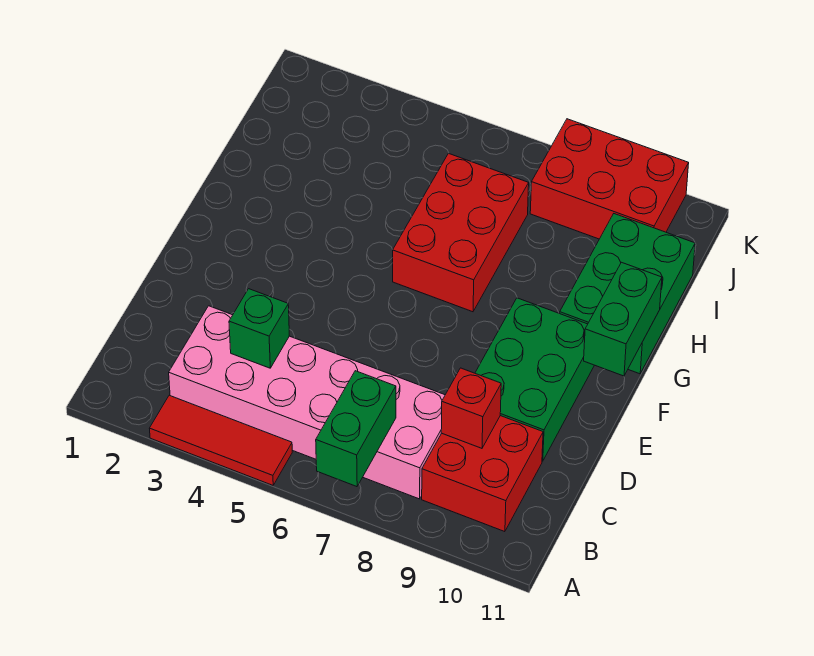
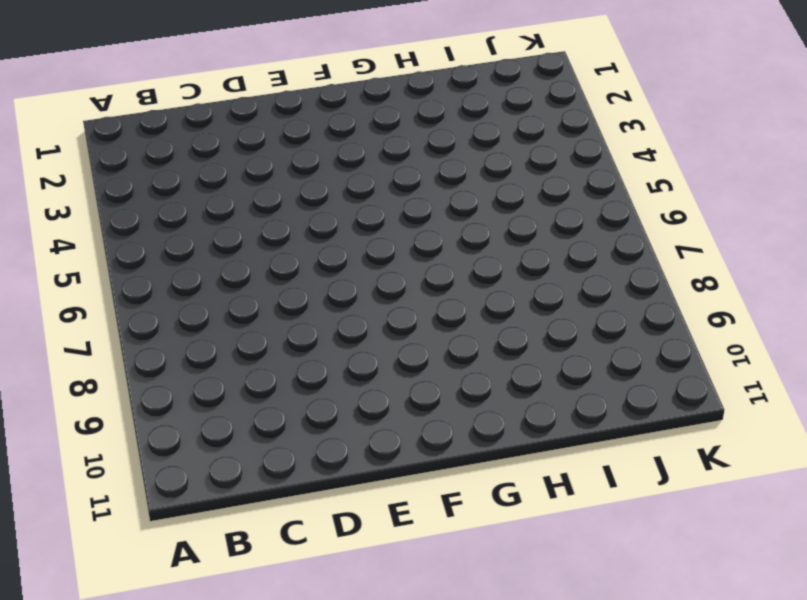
none -> red 1x3 tile [149,395,292,485]
none -> pink 2x6 brick [169,306,445,499]

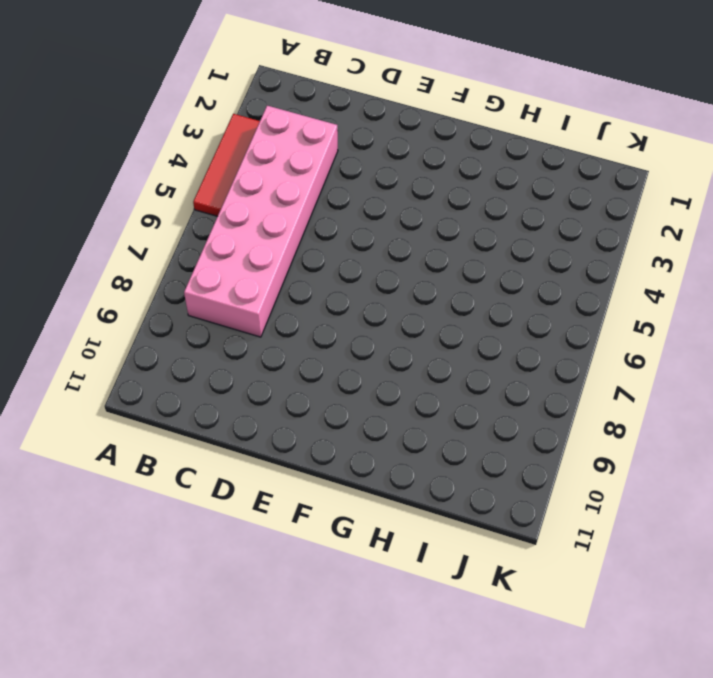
none -> red 2x2 brick [422,416,543,532]
none -> green 2x3 brick [475,298,594,461]

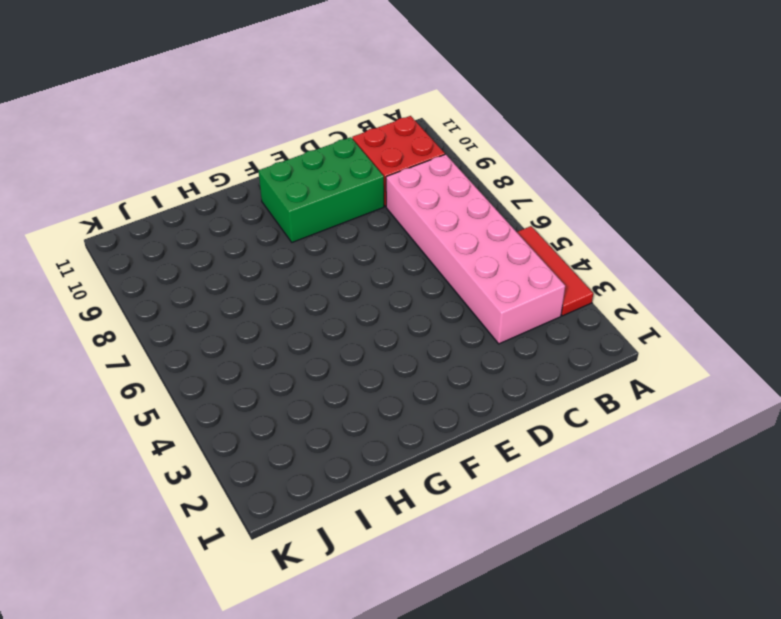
none -> red 2x3 brick [393,153,529,312]
none -> green 2x3 brick [560,214,695,374]

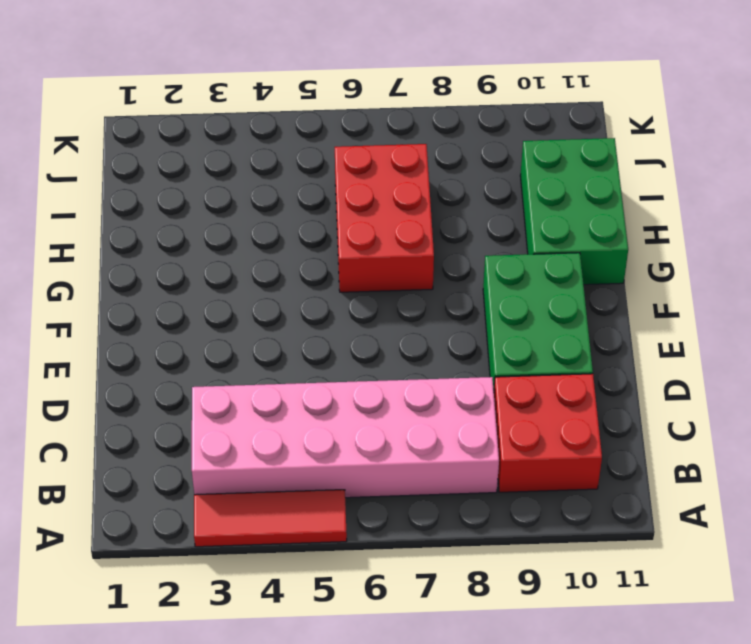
none -> red 2x3 brick [530,119,689,239]
none -> green 1x2 brick [316,371,396,487]

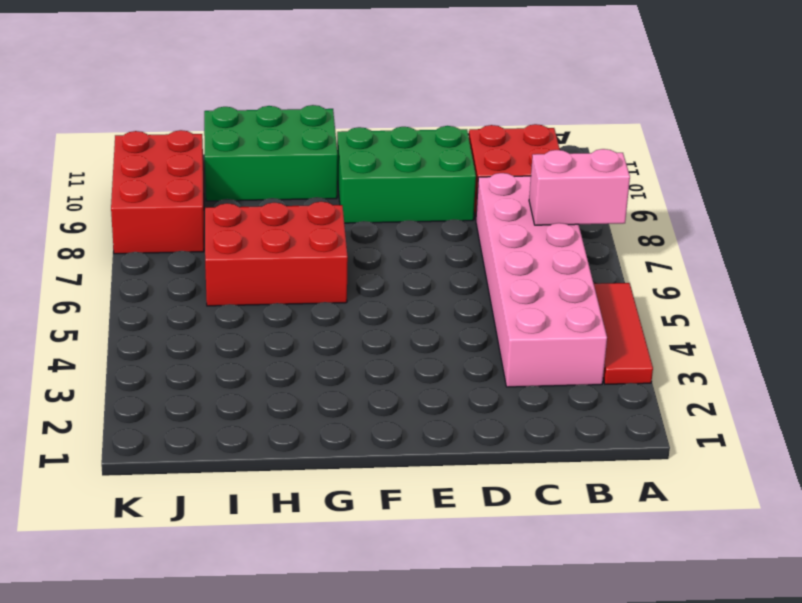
pink 1x2 brick [529,149,630,225] -> green 1x2 brick [316,371,396,487]
none -> green 1x1 brick [229,289,289,368]
none -> red 1x1 brick [441,368,501,448]

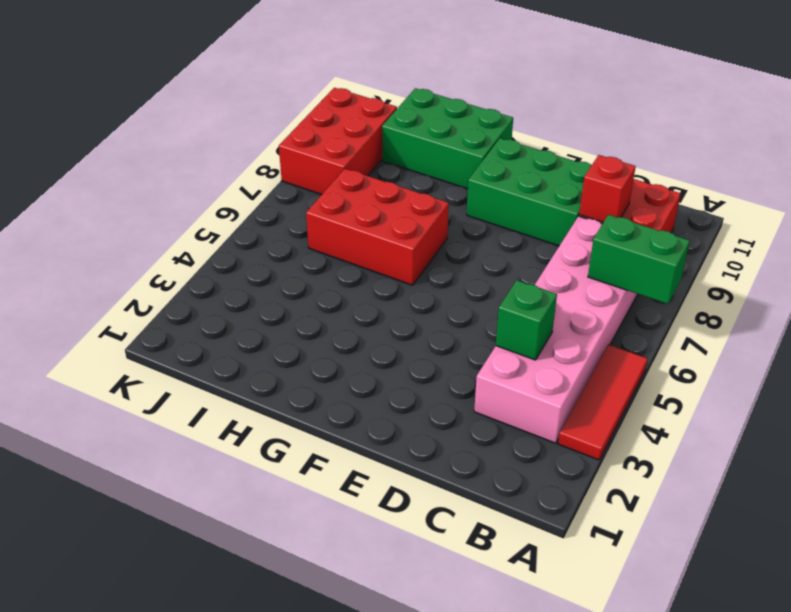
none -> green 1x2 brick [584,262,662,376]

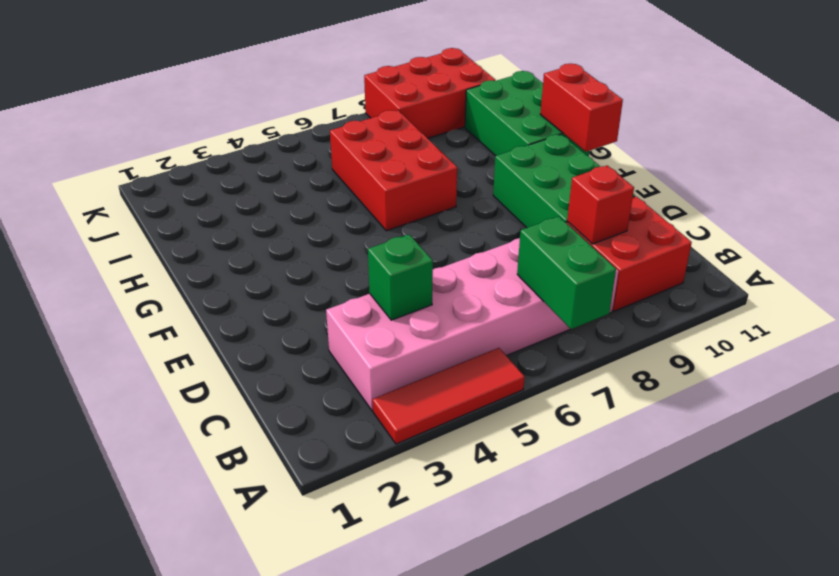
red 1x2 brick [540,64,623,152] -> green 1x2 brick [584,262,662,376]

